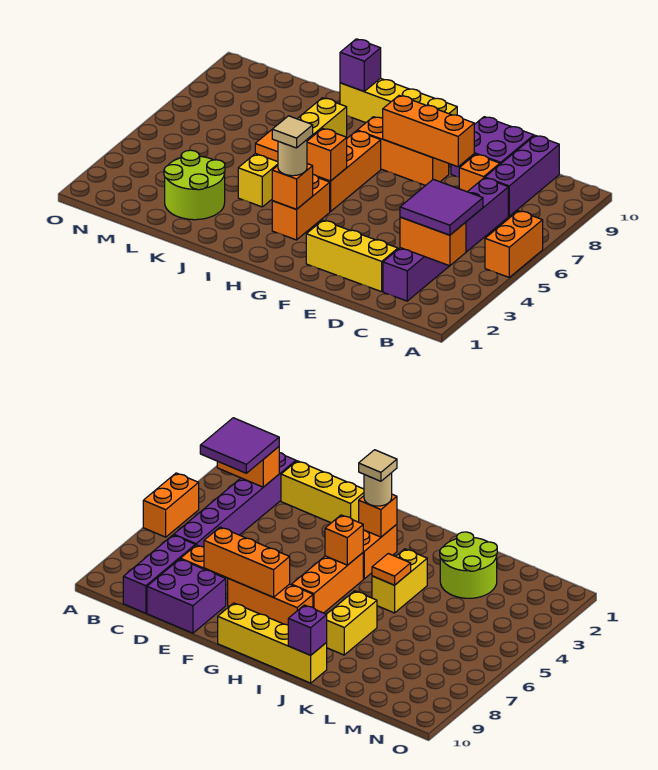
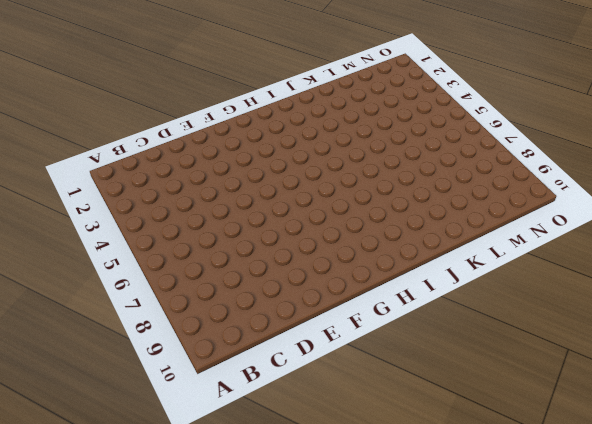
none -> orange 1x2 brick [485,211,543,277]
none -> purple 1x6 brick [383,178,508,301]
none -> purple 1x3 brick [485,135,559,216]

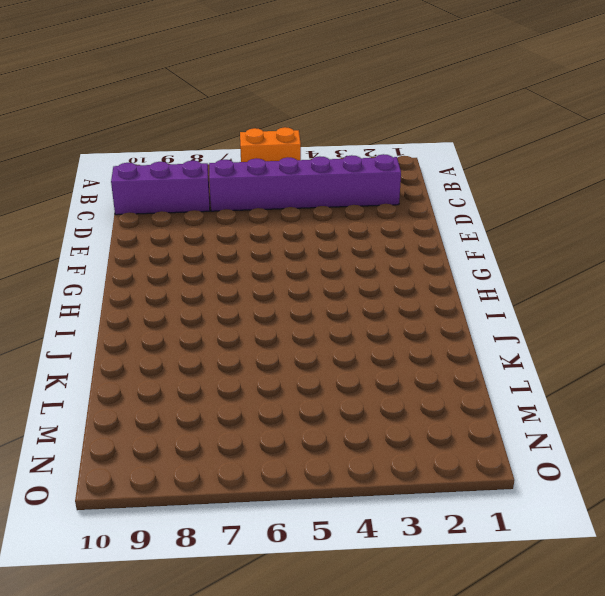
none -> yellow 1x3 brick [306,220,398,292]
none -> orange 1x1 brick [459,154,500,192]
none -> purple 2x2 brick [451,117,534,177]

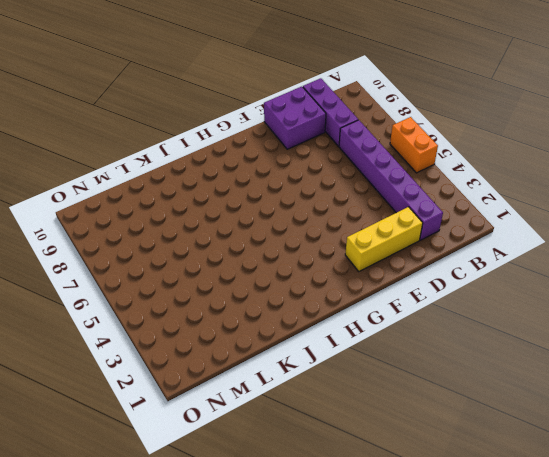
none -> orange 1x1 brick [459,154,500,192]
none -> orange 1x3 brick [357,117,449,186]
none -> yellow 1x4 brick [340,78,457,123]

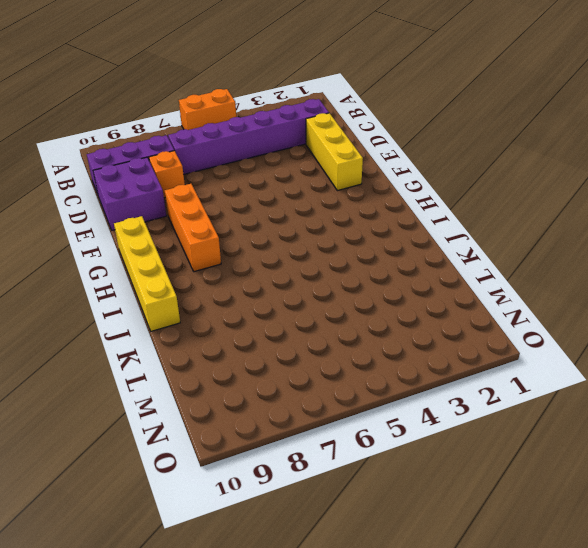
none -> orange 1x2 brick [272,175,330,240]
none -> orange 1x3 brick [318,131,381,212]
none -> yellow 1x2 brick [238,153,278,207]

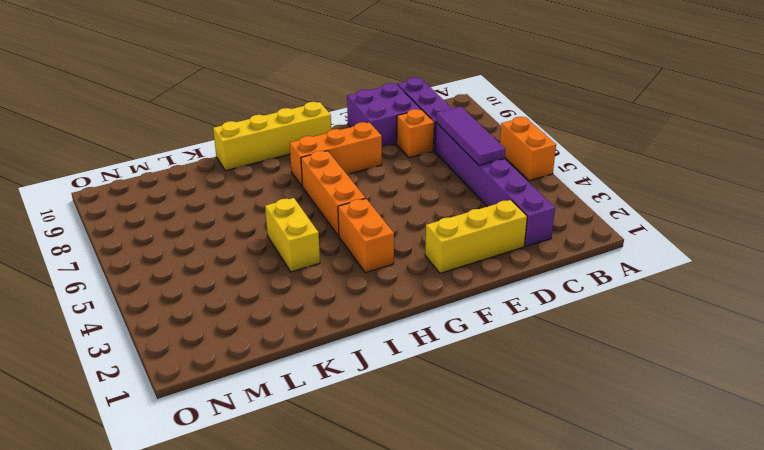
purple 1x3 tile [436,106,505,166] -> none
none -> yellow 1x2 brick [297,98,347,141]
none -> lime 2x2 round brick [164,150,225,220]
none -> orange 1x2 brick [400,217,466,266]

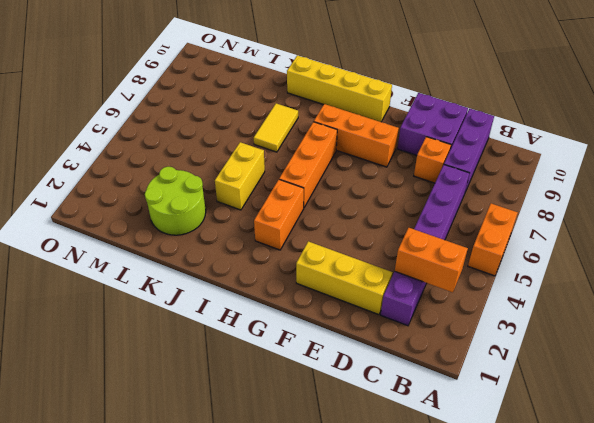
yellow 1x2 tile [254,103,298,152] -> yellow 1x2 brick [297,98,347,141]
none -> orange 1x3 brick [383,96,474,167]
none -> orange 1x1 brick [272,164,313,209]
none -> orange 1x1 brick [307,128,347,181]

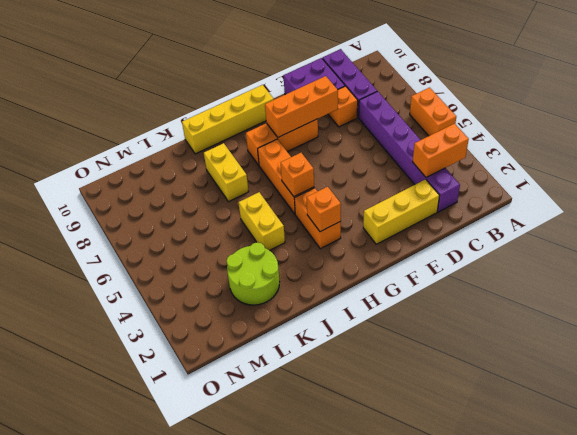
none -> orange 1x1 tile [255,130,278,162]
none -> purple 1x1 brick [340,39,381,91]
none -> purple 2x2 tile [400,179,483,235]

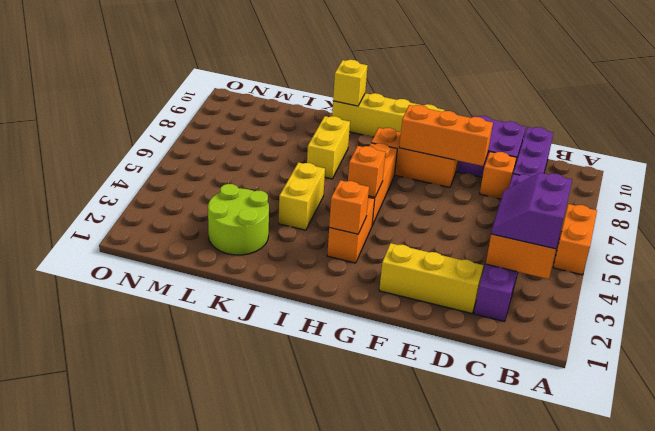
purple 2x2 slope [491,173,572,249] -> purple 2x2 tile [400,179,483,235]
yellow 1x1 brick [333,60,367,106] -> purple 1x1 brick [340,39,381,91]
none -> orange 1x1 tile [255,130,278,162]
none -> tan 1x1 round brick [278,140,307,176]
none -> tan 1x1 tile [272,116,313,148]

